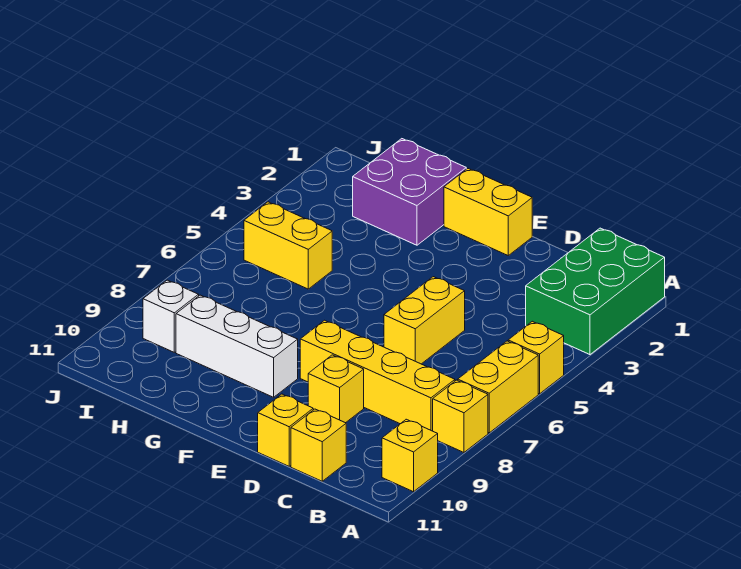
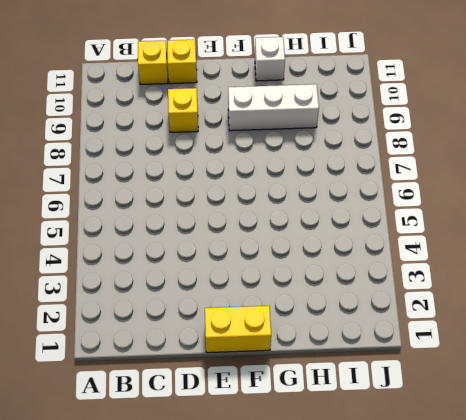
white 1x1 brick [255,37,285,81] -> white 1x1 brick moved to [143,280,199,352]
none -> green 2x3 brick [526,228,665,355]
none -> yellow 1x1 brick [508,321,564,394]
none -> yellow 1x2 brick [458,341,538,433]

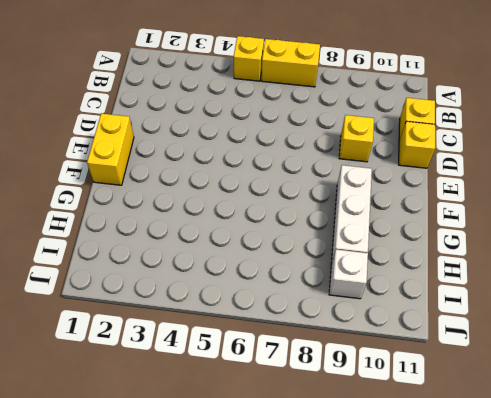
none -> green 2x3 brick [526,228,665,355]
none -> yellow 1x1 brick [433,380,488,452]
none -> yellow 1x1 brick [382,419,438,492]

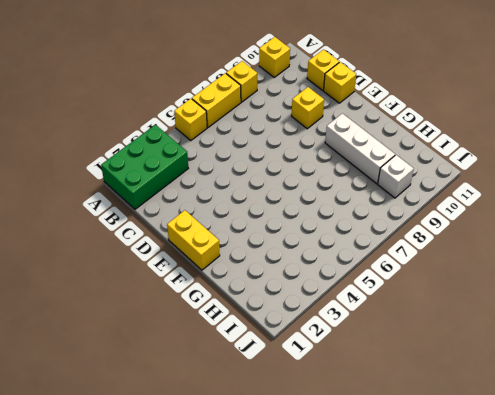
none -> yellow 1x4 brick [300,320,455,431]
none -> yellow 1x2 brick [384,277,465,364]
none -> purple 2x2 brick [353,139,466,245]

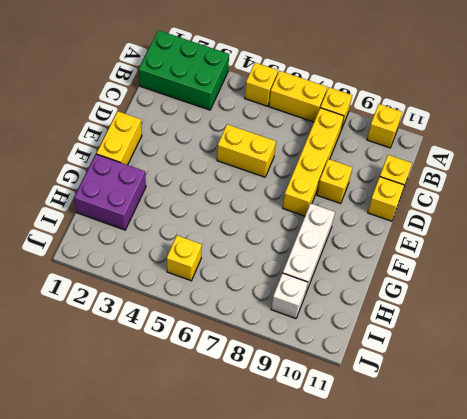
yellow 1x1 brick [167,236,202,281] -> yellow 1x2 brick [244,202,332,289]

